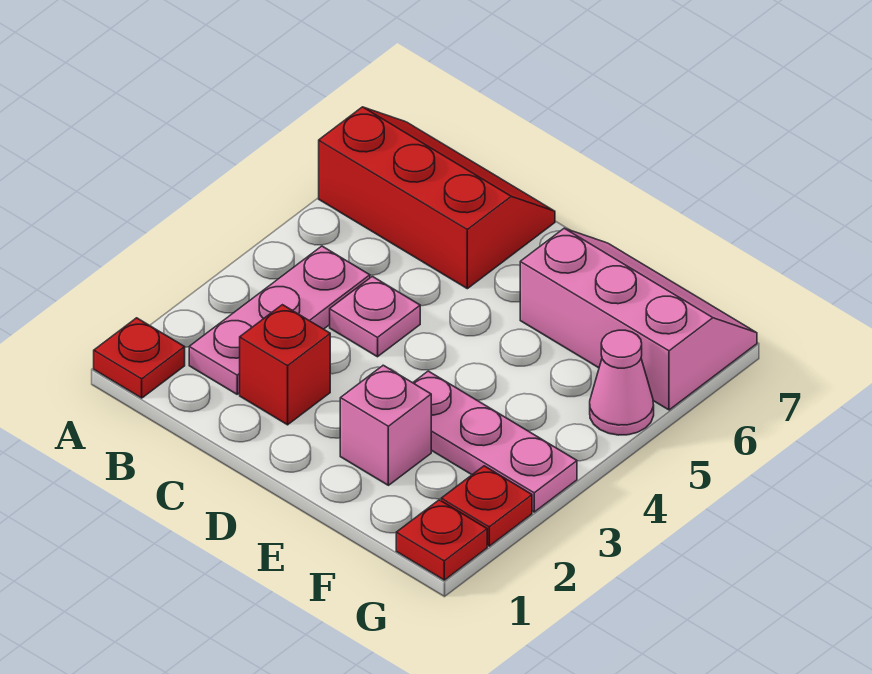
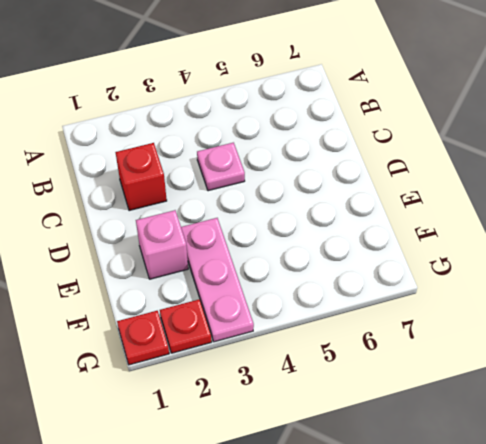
none -> red 1x1 plate [94,318,185,398]
none -> red 2x3 slope [319,107,555,289]

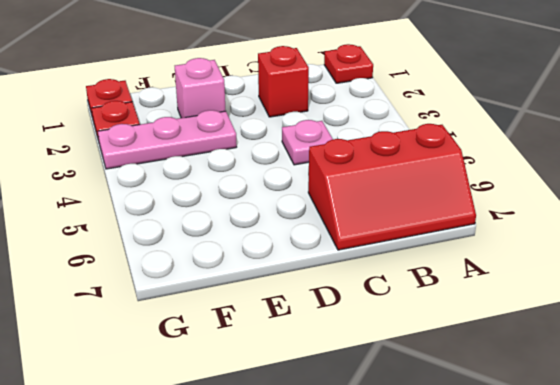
none -> pink 1x3 plate [189,246,370,394]
none -> pink 2x3 slope [520,228,757,410]

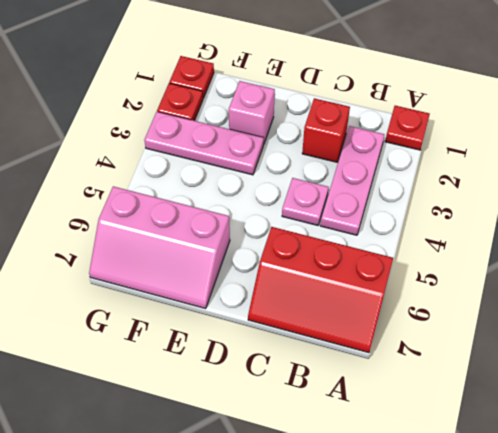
none -> pink 1x1 cone [590,330,654,435]

